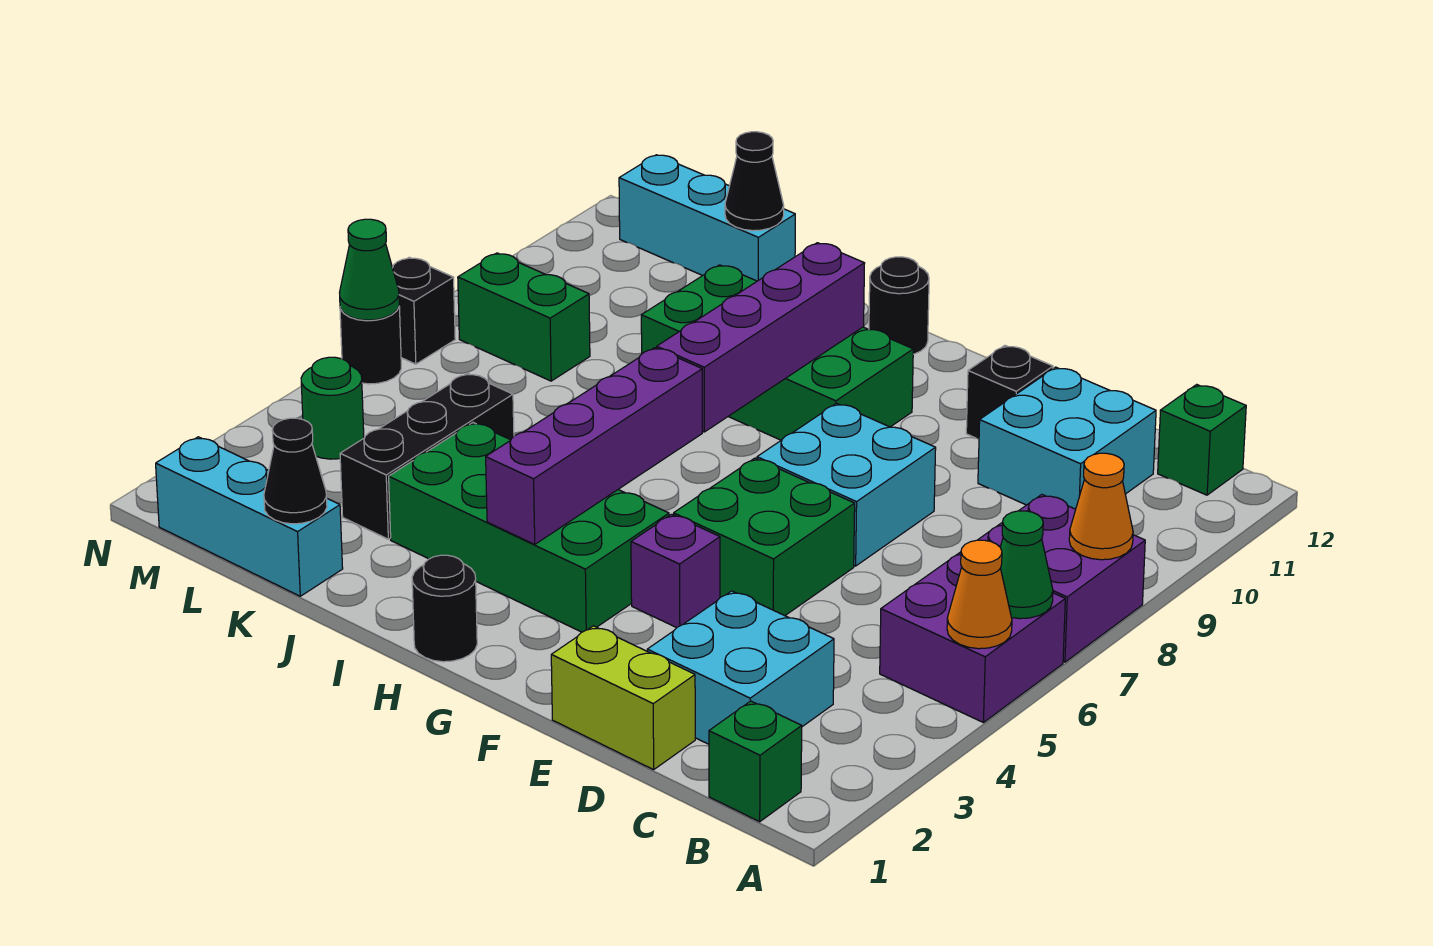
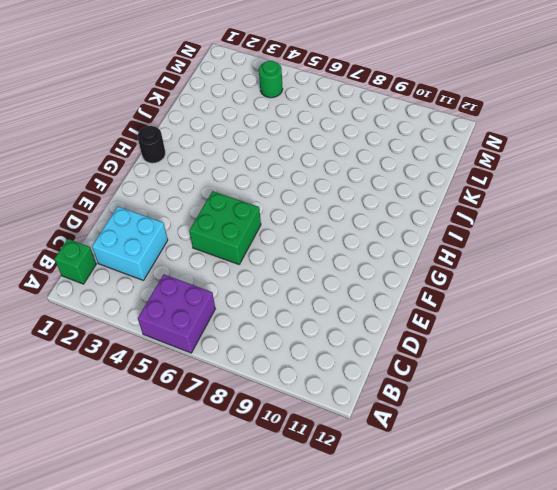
none -> purple 2x2 brick [978,495,1145,662]
none -> green 1x1 brick [1158,384,1246,495]
none -> cyan 2x2 brick [978,367,1156,509]
none -> lime 1x2 brick [551,626,695,770]

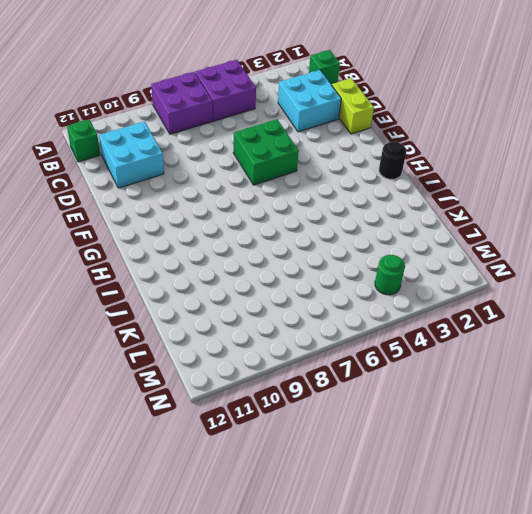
none -> cyan 2x2 brick [757,403,936,566]
none -> black 1x1 brick [966,346,1053,439]
none -> purple 1x1 brick [631,514,720,628]
none -> green 2x4 brick [389,423,669,632]

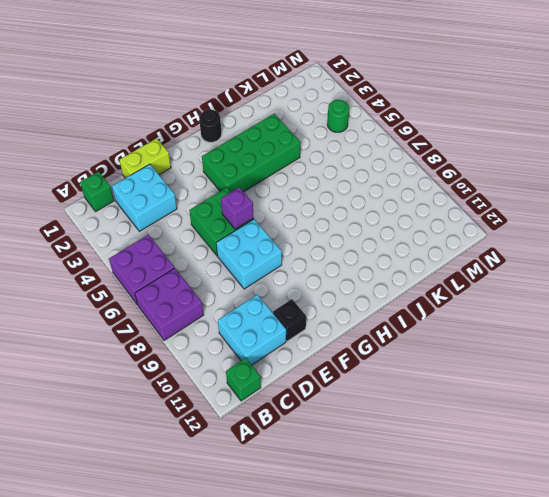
purple 1x1 brick [221,187,253,229] -> purple 1x1 brick moved to [631,514,720,628]
none -> green 2x4 brick [641,265,913,440]
none -> black 1x1 round brick [869,257,929,354]
none -> cyan 1x3 brick [156,437,343,596]
none -> black 1x3 brick [340,373,514,539]

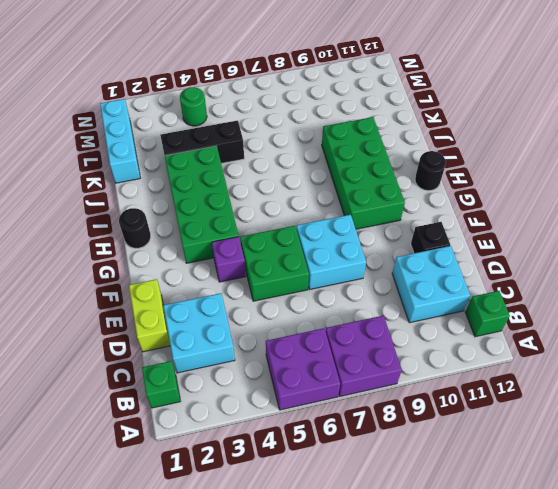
none -> cyan 1x3 brick [619,155,795,281]
none -> green 1x2 brick [458,253,590,381]
none -> black 1x1 round brick [340,307,401,384]
none -> black 1x1 brick [392,257,455,364]

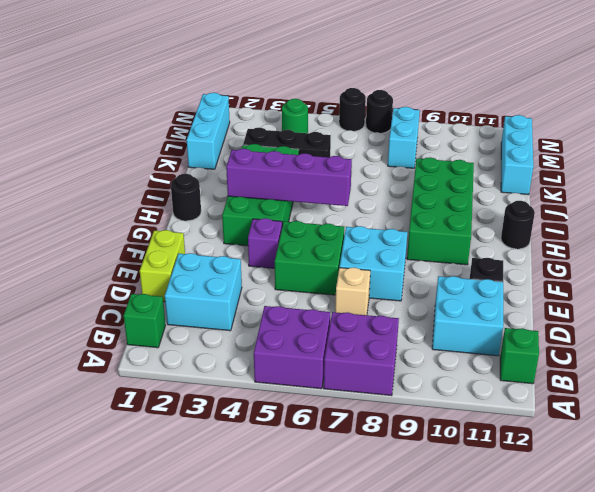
tan 1x1 brick [335,267,370,315] -> none
cyan 1x2 brick [388,107,420,168] -> green 1x2 brick [458,253,590,381]
black 1x1 round brick [366,90,393,133] -> black 1x1 brick [392,257,455,364]
none -> orange 1x1 cone [947,540,1012,649]
none -> green 1x1 cone [1000,511,1053,619]
none -> orange 1x1 cone [1069,453,1133,560]
none -> purple 1x4 brick [657,243,865,432]

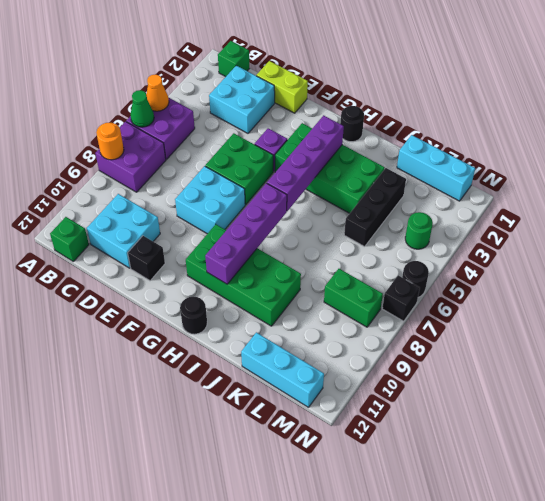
orange 1x1 round brick [96,123,124,160] -> orange 1x1 cone [1069,453,1133,560]
none -> black 1x1 cone [264,418,327,524]
none -> black 1x1 cone [725,132,784,231]
none -> green 1x1 cone [340,219,399,320]

